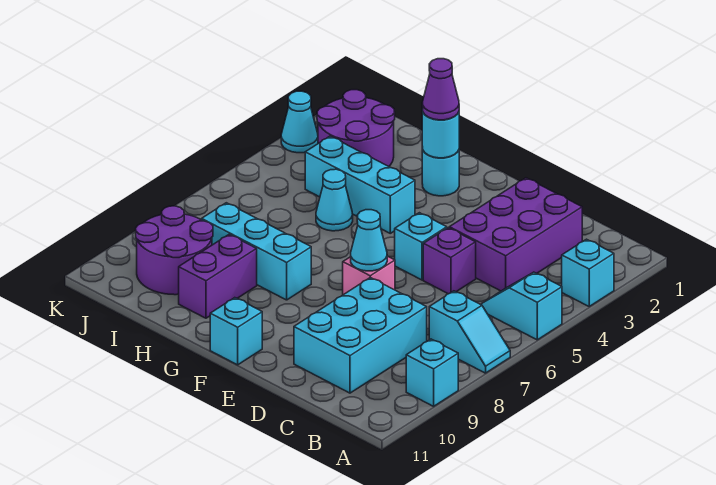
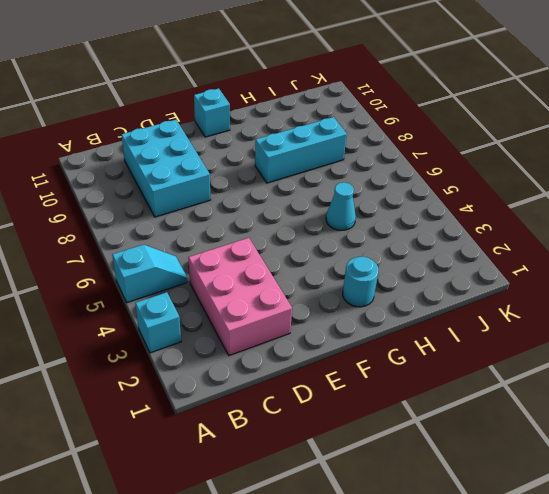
pink 2x3 brick [188,238,292,355] -> purple 2x3 brick [449,178,582,291]
none -> cyan 1x2 slope [429,291,510,373]
none -> cyan 1x1 brick [406,339,458,406]
none -> purple 1x1 brick [423,228,476,294]

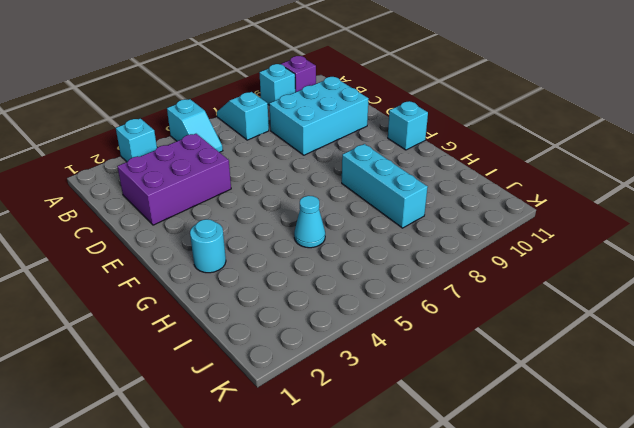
purple 1x1 brick [281,56,316,92] -> purple 1x1 brick moved to [423,228,476,294]
none -> cyan 1x1 brick [395,213,447,280]
none -> pink 1x1 brick [343,256,395,295]
none -> cyan 1x3 brick [305,136,415,233]

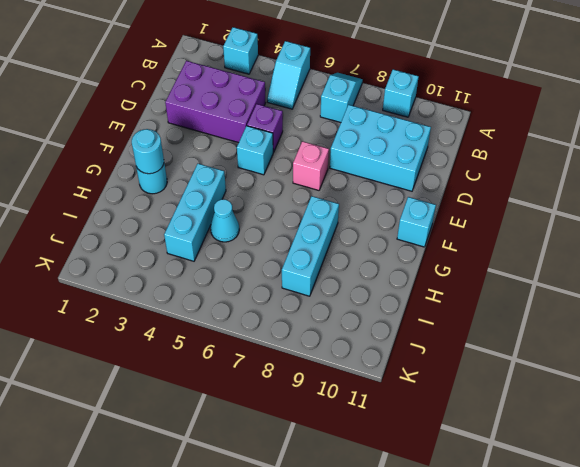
none -> purple 1x2 brick [179,234,257,318]
none -> purple 2x2 round brick [317,90,395,166]
none -> purple 2x2 round brick [136,206,213,295]

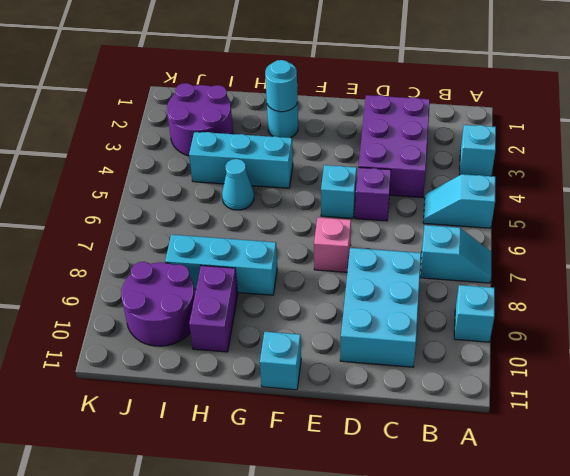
none -> cyan 1x1 cone [281,91,318,153]
none -> cyan 1x1 cone [351,210,387,271]
none -> purple 1x1 cone [422,59,459,120]

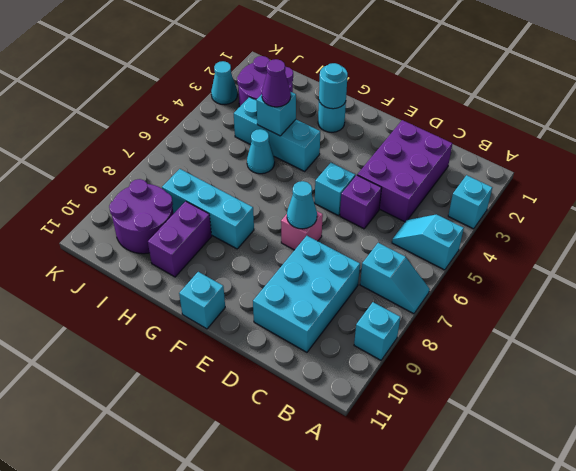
cyan 1x1 brick [256,92,296,136] -> none
purple 1x1 cone [262,59,291,107] -> purple 1x1 cone moved to [422,59,459,120]

